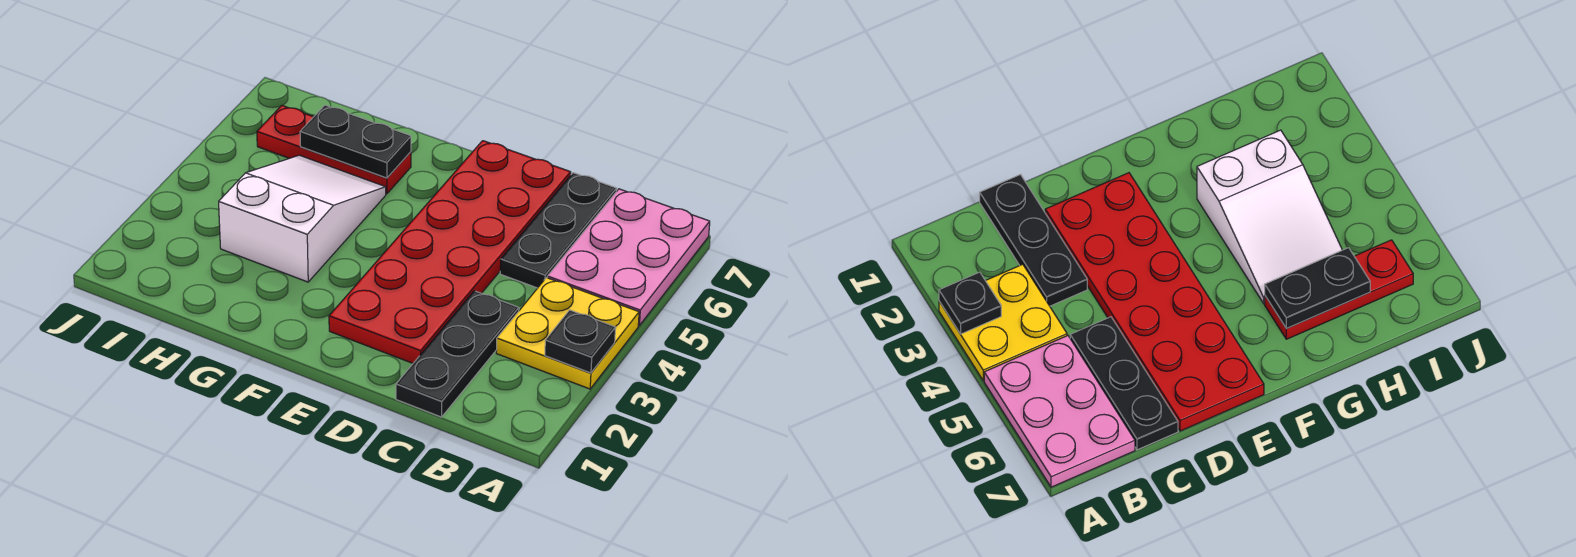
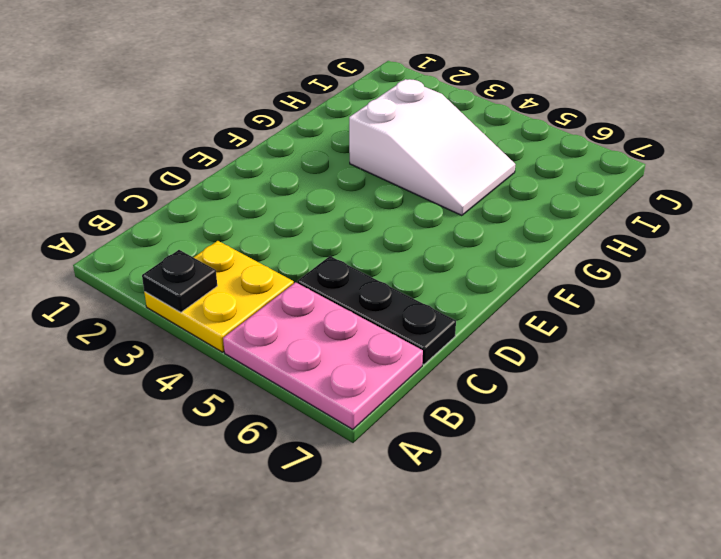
none -> black 1x3 plate [396,291,519,417]
none -> red 2x6 plate [329,141,571,363]

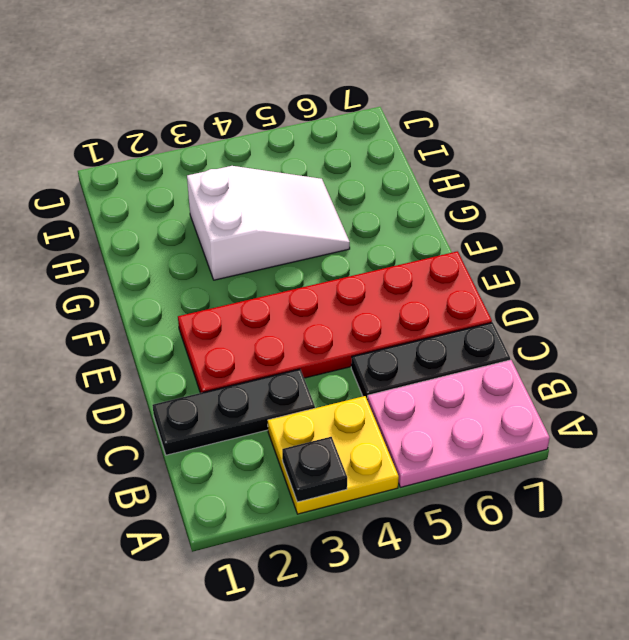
none -> red 1x3 plate [257,105,411,194]
none -> black 1x2 plate [300,105,411,178]

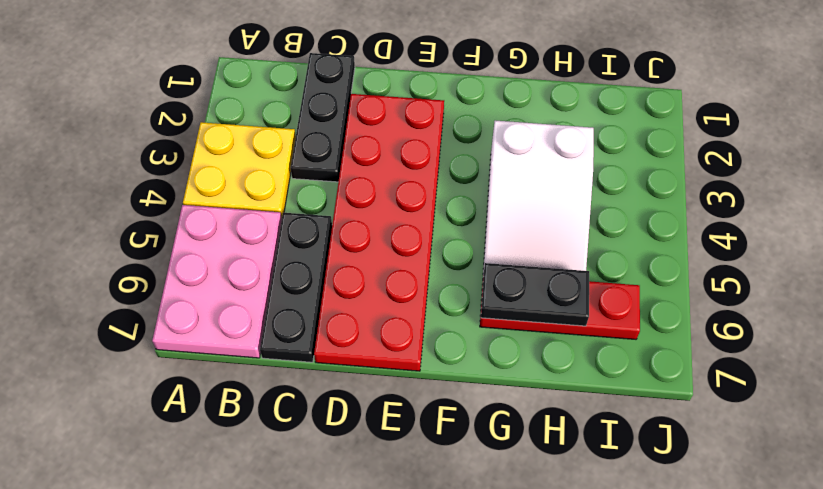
none -> black 1x1 plate [545,310,616,373]

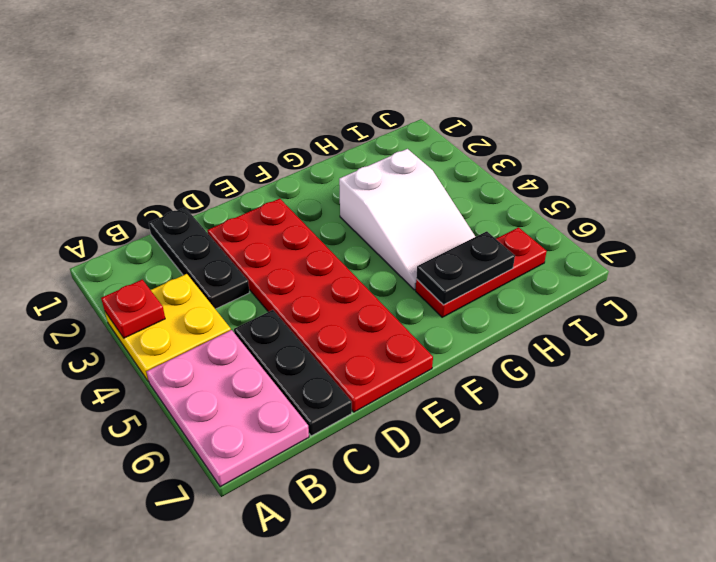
red 1x1 plate [101,280,165,338] -> black 1x1 plate [545,310,616,373]

